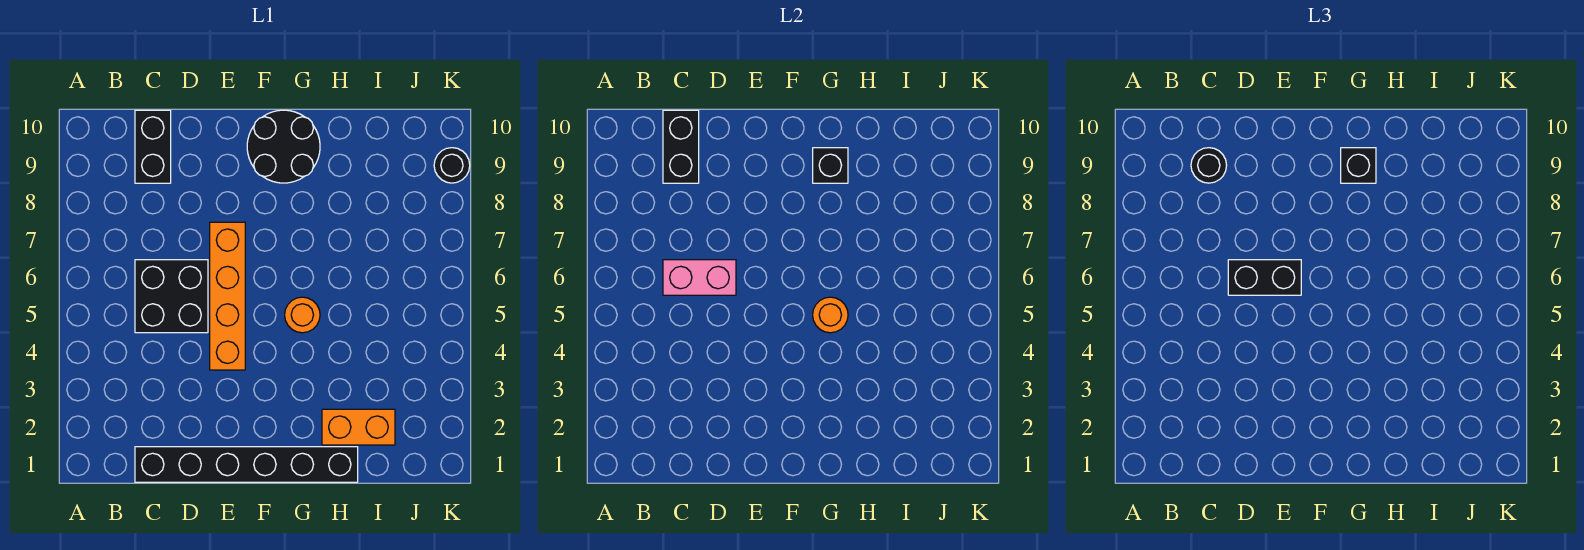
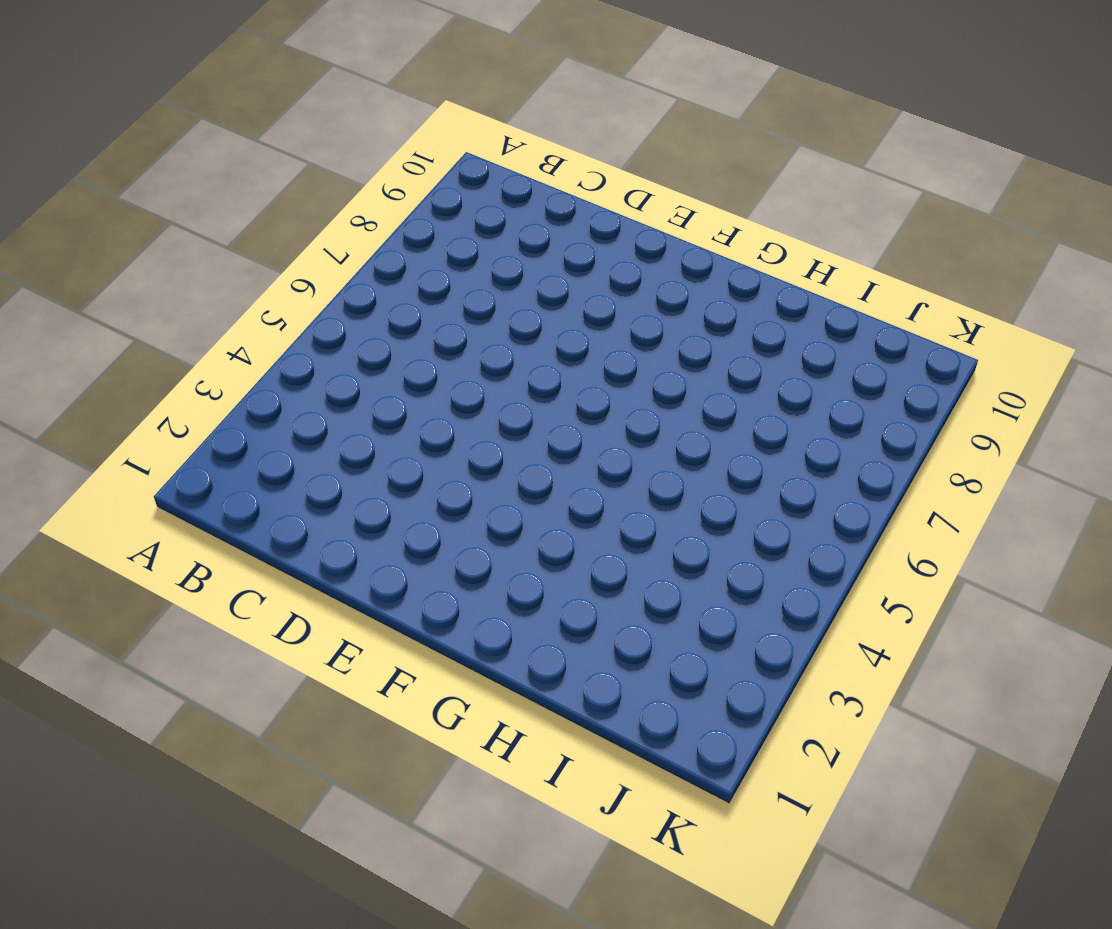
none -> black 1x6 brick [135,447,358,482]
none -> black 2x2 brick [135,260,208,333]
none -> black 1x2 brick [135,110,171,183]

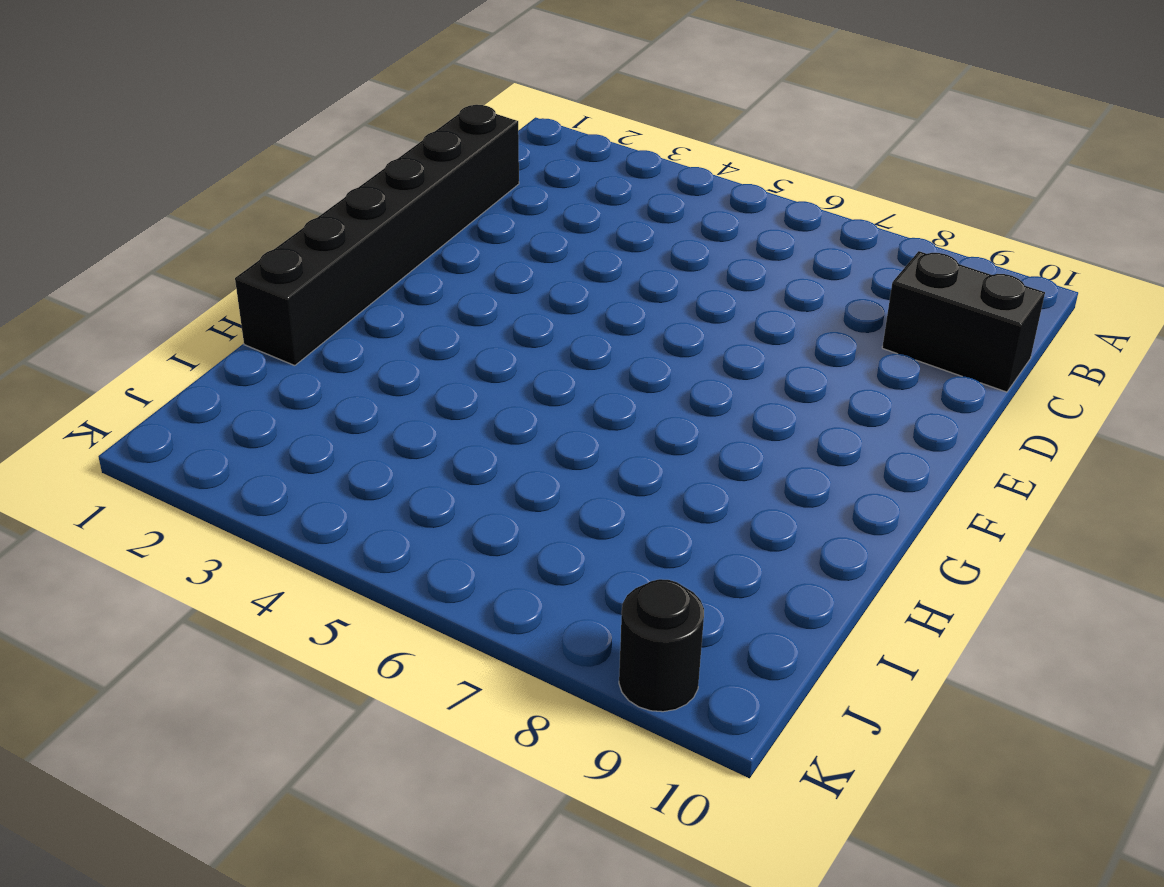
none -> black 2x2 brick [135,260,208,333]
none -> orange 1x4 brick [210,222,245,370]
none -> black 2x2 round brick [247,110,320,183]

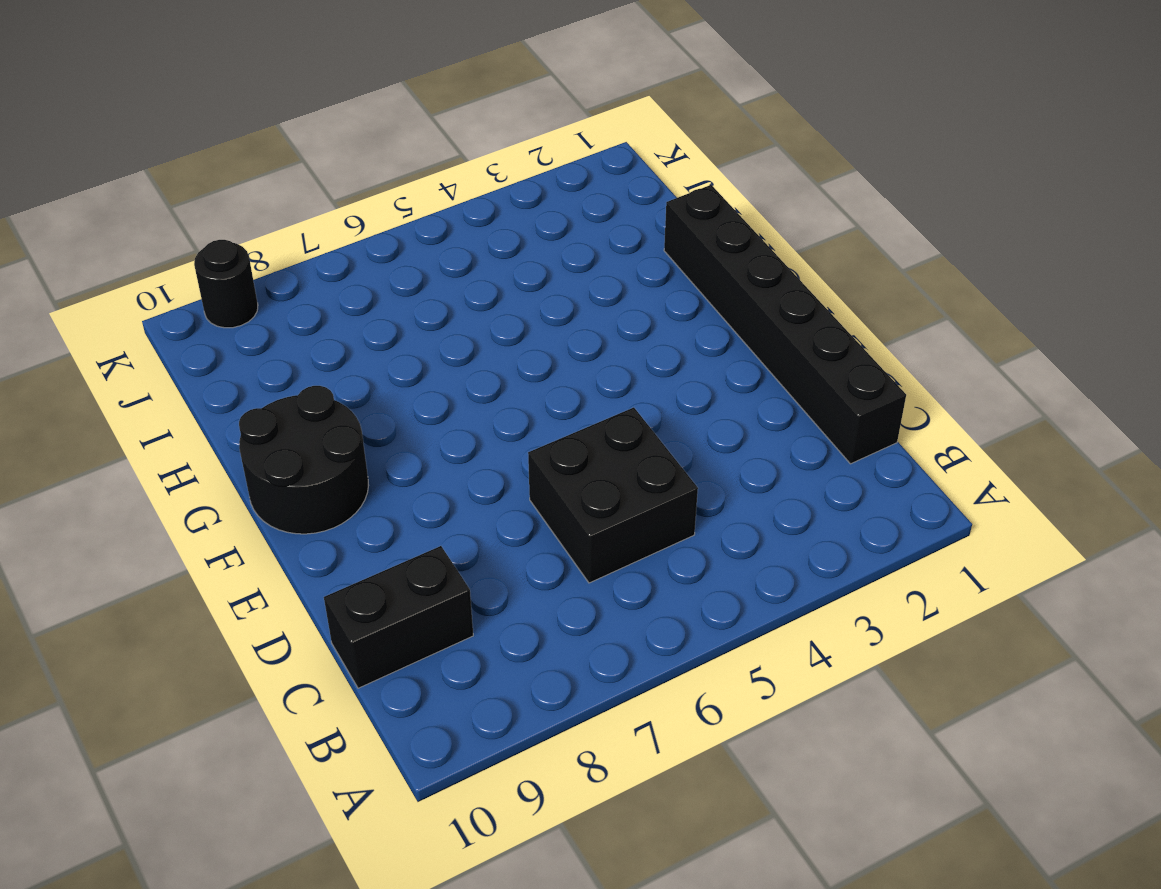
none -> orange 1x4 brick [210,222,245,370]
none -> orange 1x1 round brick [285,297,320,333]
none -> orange 1x2 brick [322,409,395,445]

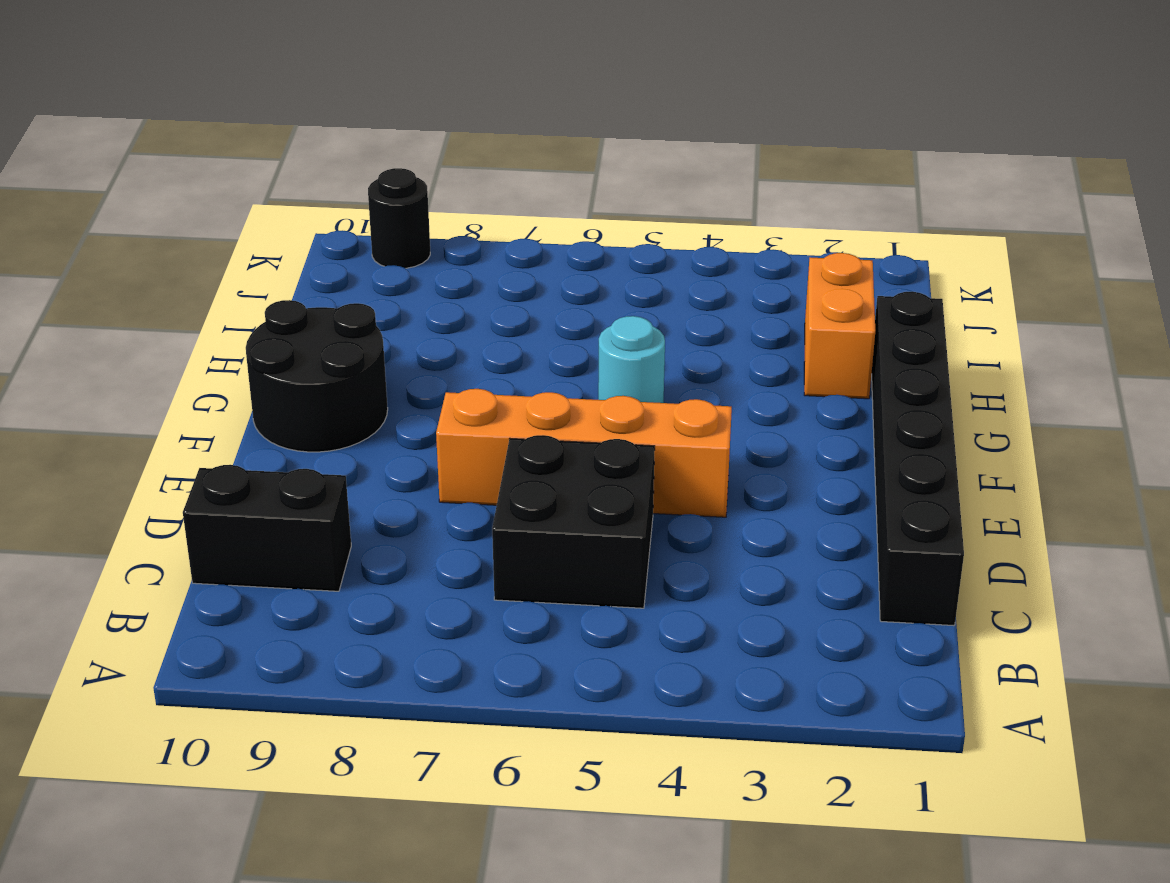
cyan 1x1 round brick [598,316,665,403] -> orange 1x1 round brick [285,297,320,333]
none -> pink 1x2 brick [663,260,736,295]
none -> black 1x2 brick [663,110,699,183]
none -> orange 1x1 round brick [813,297,848,333]

